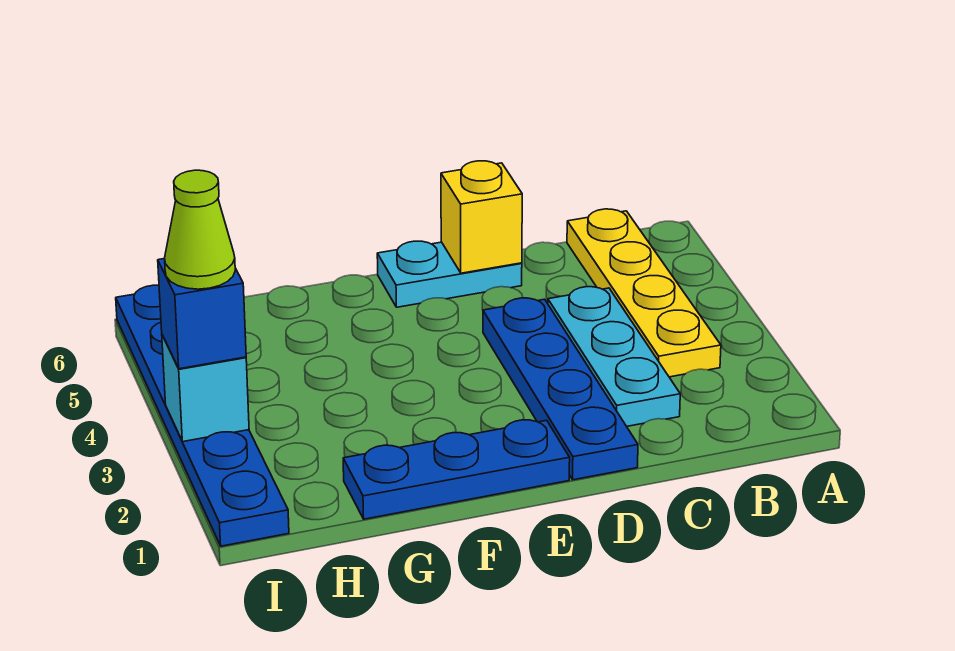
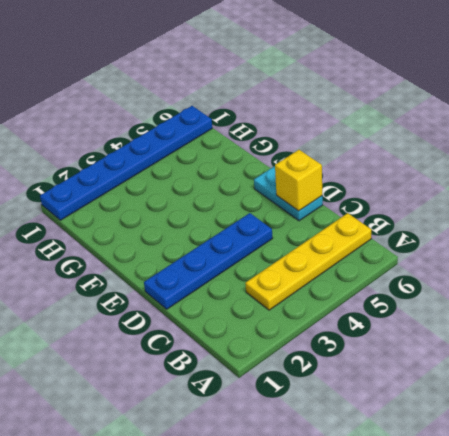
none -> cyan 1x3 plate [548,287,680,426]
none -> blue 1x3 plate [343,420,570,519]

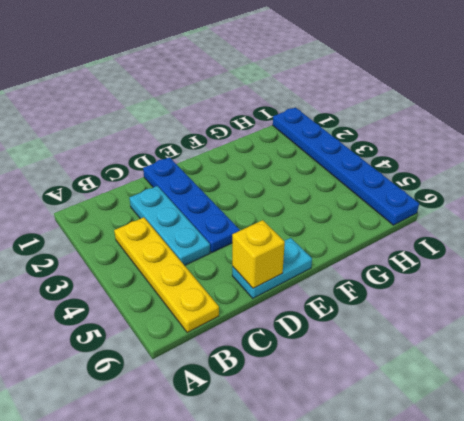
none -> blue 1x3 plate [343,420,570,519]
none -> cyan 1x1 brick [162,335,249,442]

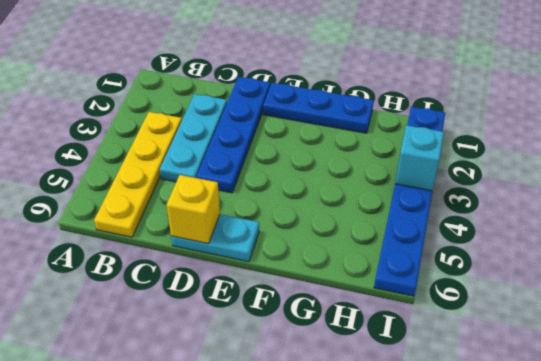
none -> blue 1x1 brick [158,259,246,369]
none -> lime 1x1 cone [165,170,235,289]

